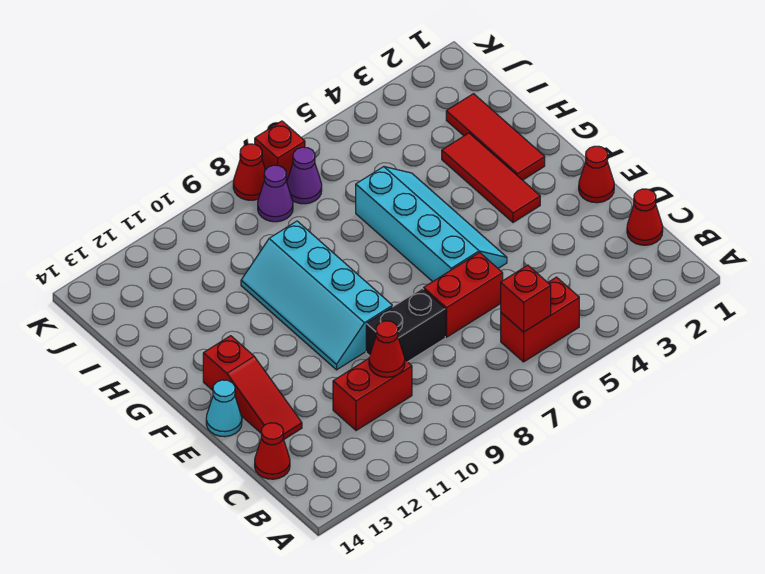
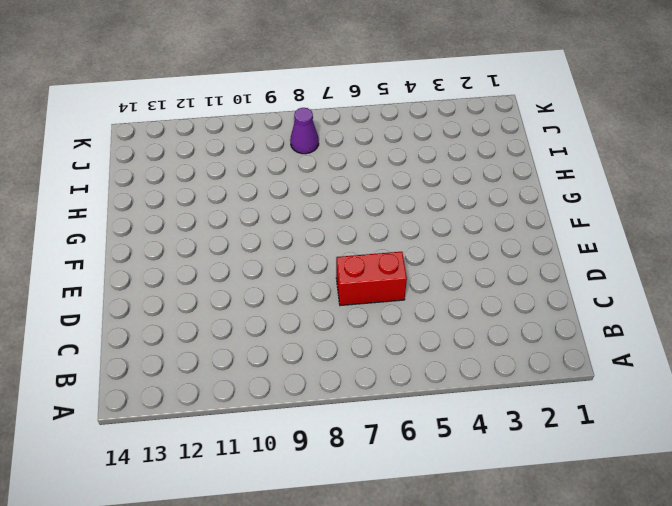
none -> red 1x2 brick [501,277,579,362]
none -> red 1x1 cone [627,189,663,245]
none -> red 1x2 brick [333,359,412,431]

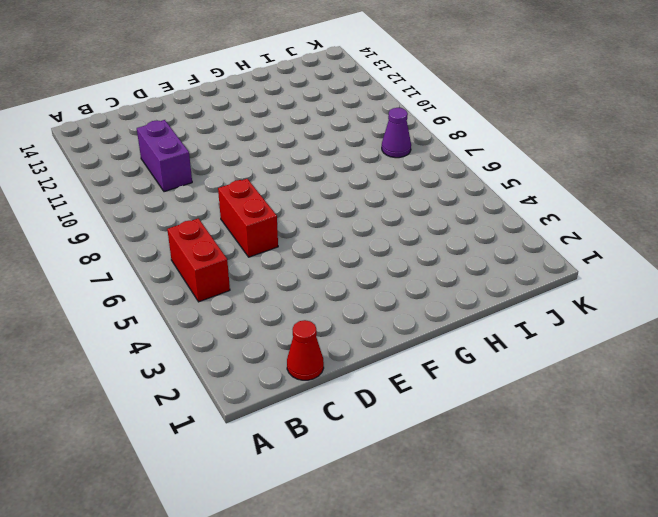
purple 1x2 brick [137,120,192,192] -> red 1x2 brick [333,359,412,431]
none -> red 1x1 cone [255,423,290,479]
none -> black 1x2 brick [366,289,445,362]
none -> red 1x3 slope [203,336,302,439]

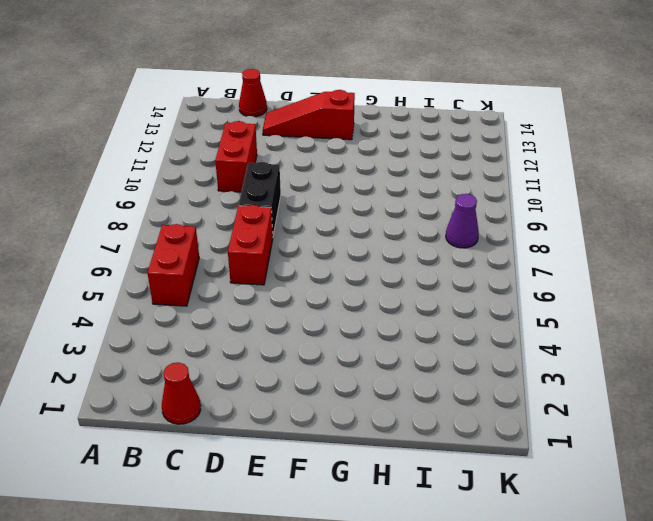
none -> red 1x1 cone [579,146,614,203]
none -> cyan 2x4 slope [356,167,507,282]
none -> cyan 2x4 slope [241,221,392,370]

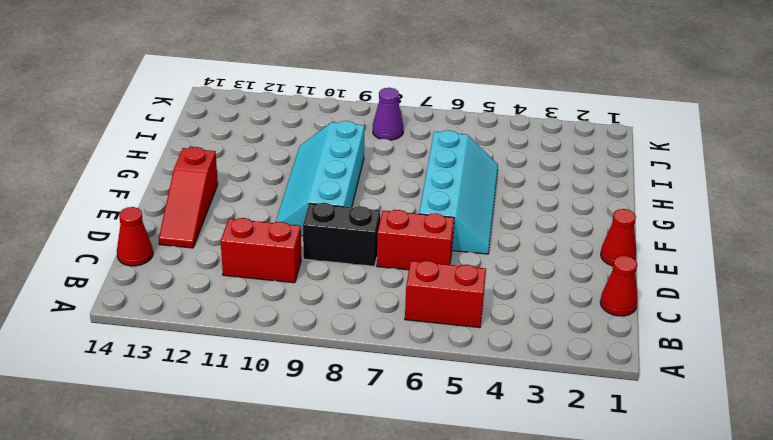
none -> cyan 1x1 cone [206,380,242,437]
none -> red 1x3 tile [442,133,540,222]
none -> red 1x3 tile [446,94,545,180]

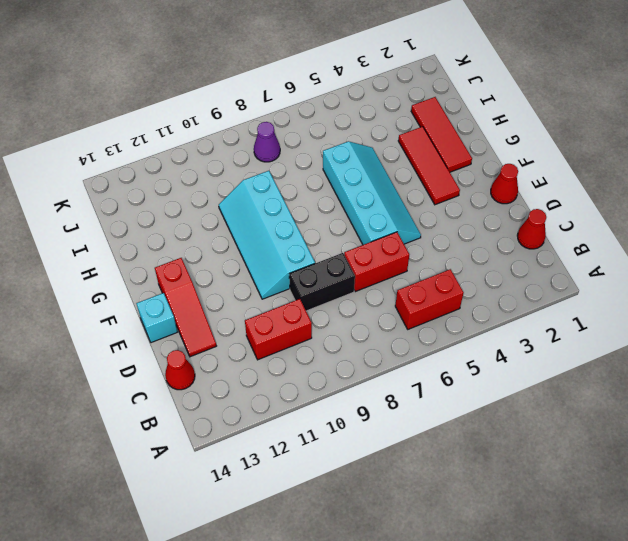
cyan 1x1 brick [136,293,177,343] -> cyan 1x1 cone [206,380,242,437]
none -> purple 1x1 cone [287,147,322,204]
none -> red 1x1 brick [255,121,305,182]
none -> red 1x1 cone [233,144,265,200]

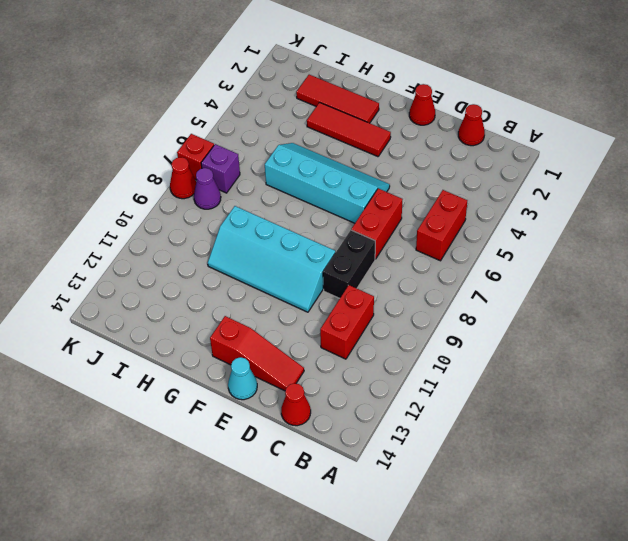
purple 1x1 brick [201,144,240,193] -> purple 1x1 cone [287,147,322,204]
none -> red 1x1 brick [501,265,551,332]
none -> red 1x1 cone [369,321,405,377]

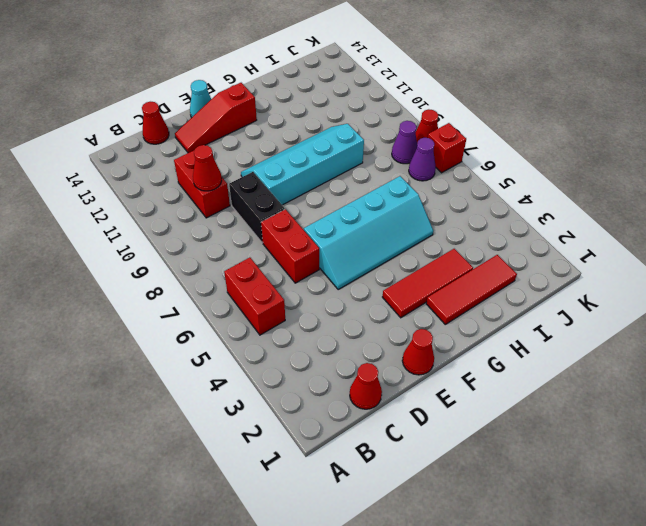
none -> red 1x1 brick [501,265,551,332]

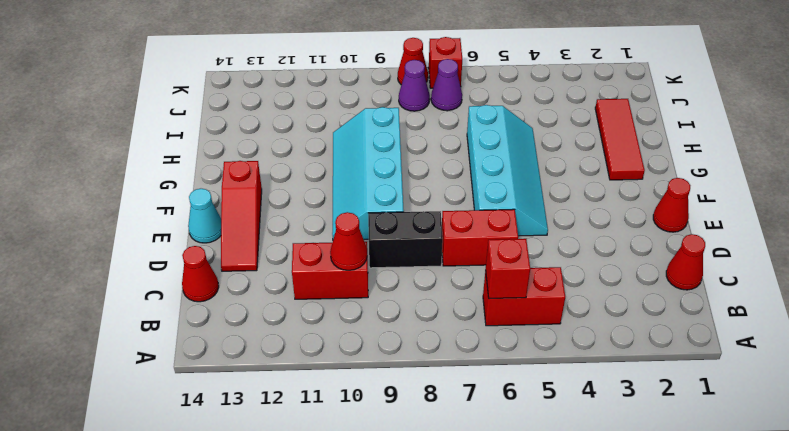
none -> red 1x3 tile [442,133,540,222]

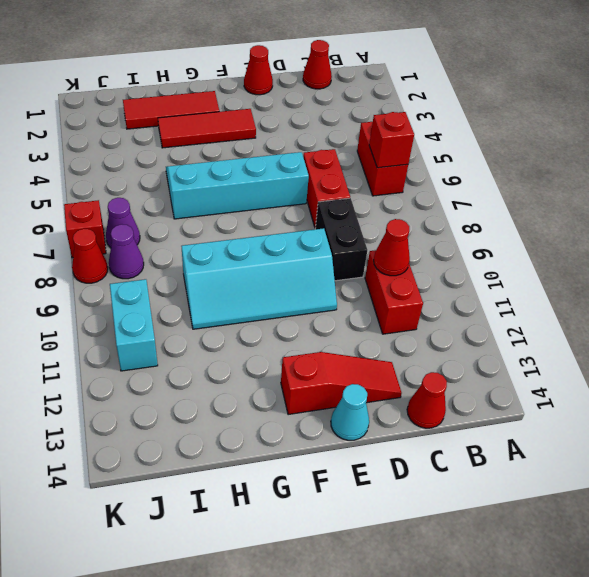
cyan 1x2 brick [110,279,158,371] -> none

